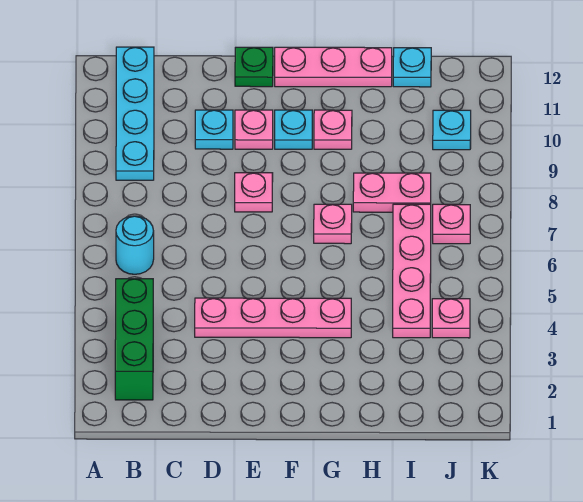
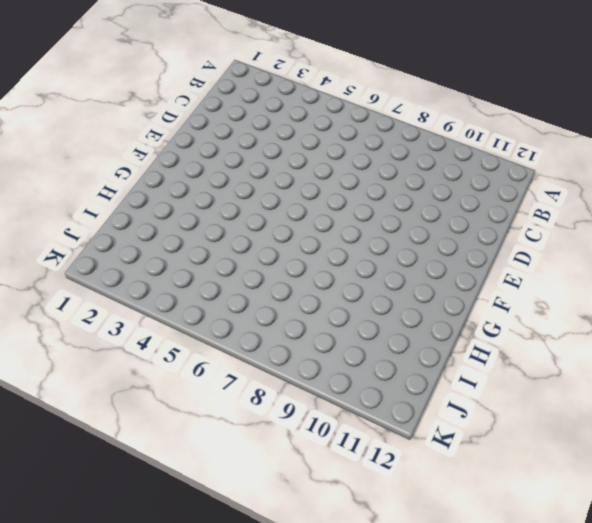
none -> green 1x3 brick [115,279,153,400]
none -> cyan 1x1 round brick [116,216,154,274]
none -> cyan 1x4 plate [116,47,154,180]

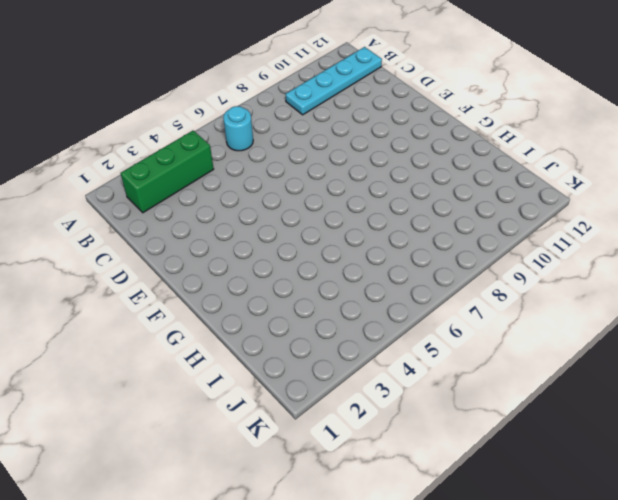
none -> pink 1x4 plate [195,298,351,338]
none -> cyan 1x1 plate [195,110,233,149]
none -> pink 1x1 plate [235,173,273,212]

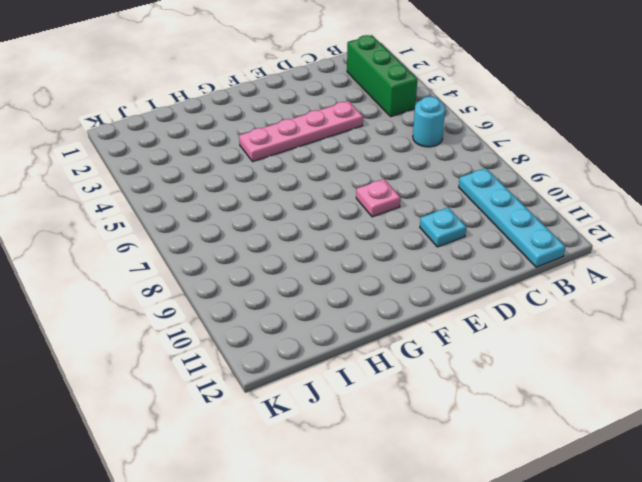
none -> pink 1x1 plate [235,110,273,149]
none -> green 1x1 plate [235,47,273,87]
none -> cyan 1x1 plate [275,110,312,149]

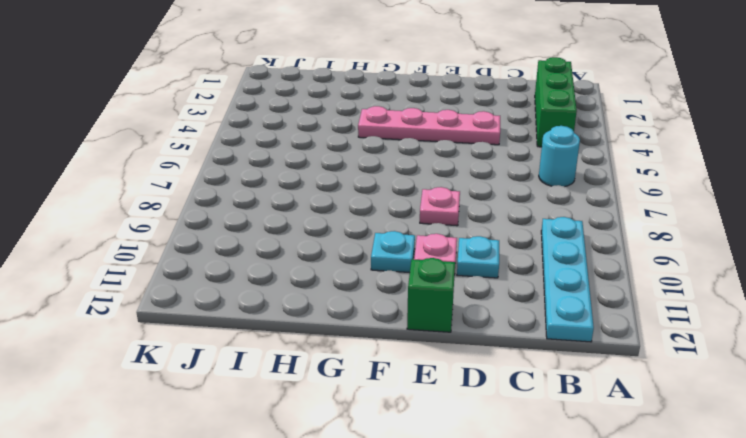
green 1x1 brick [407,258,455,332] -> green 1x1 plate [235,47,273,87]
none -> pink 1x3 plate [275,47,392,87]
none -> pink 1x1 plate [314,204,352,244]
none -> pink 1x1 plate [314,110,352,149]

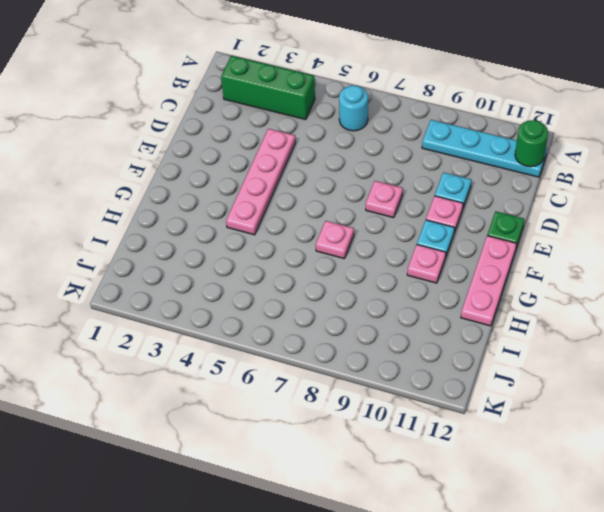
green 1x1 round brick [515,120,548,167] -> none
none -> pink 1x2 plate [353,173,431,212]
none -> pink 1x4 plate [393,204,431,338]
none -> cyan 1x1 plate [393,48,431,87]

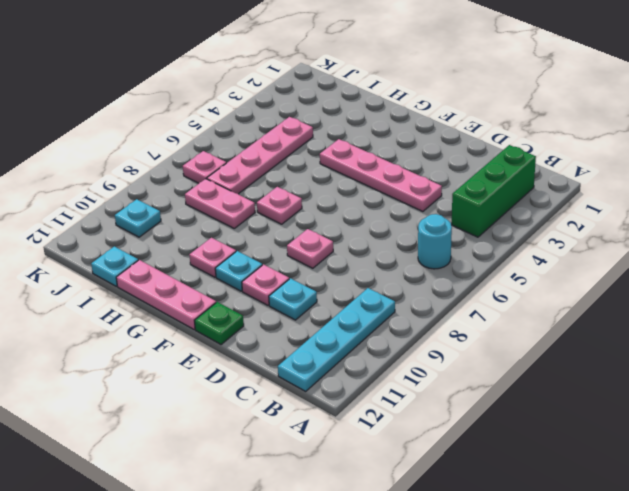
none -> pink 1x1 plate [432,299,470,338]

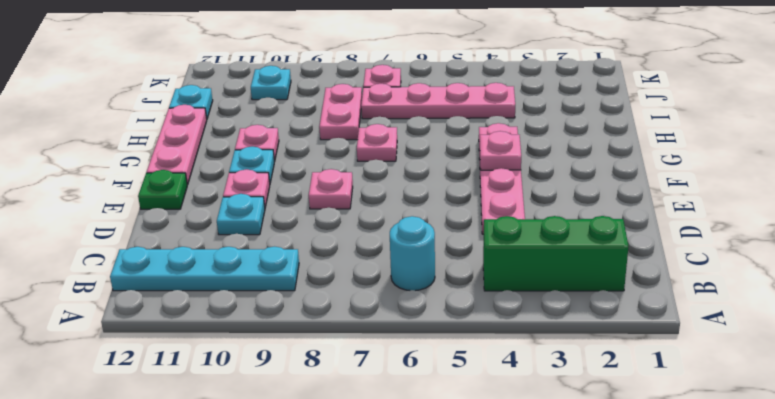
pink 1x1 plate [480,131,521,170] -> pink 1x1 plate moved to [432,299,470,338]

